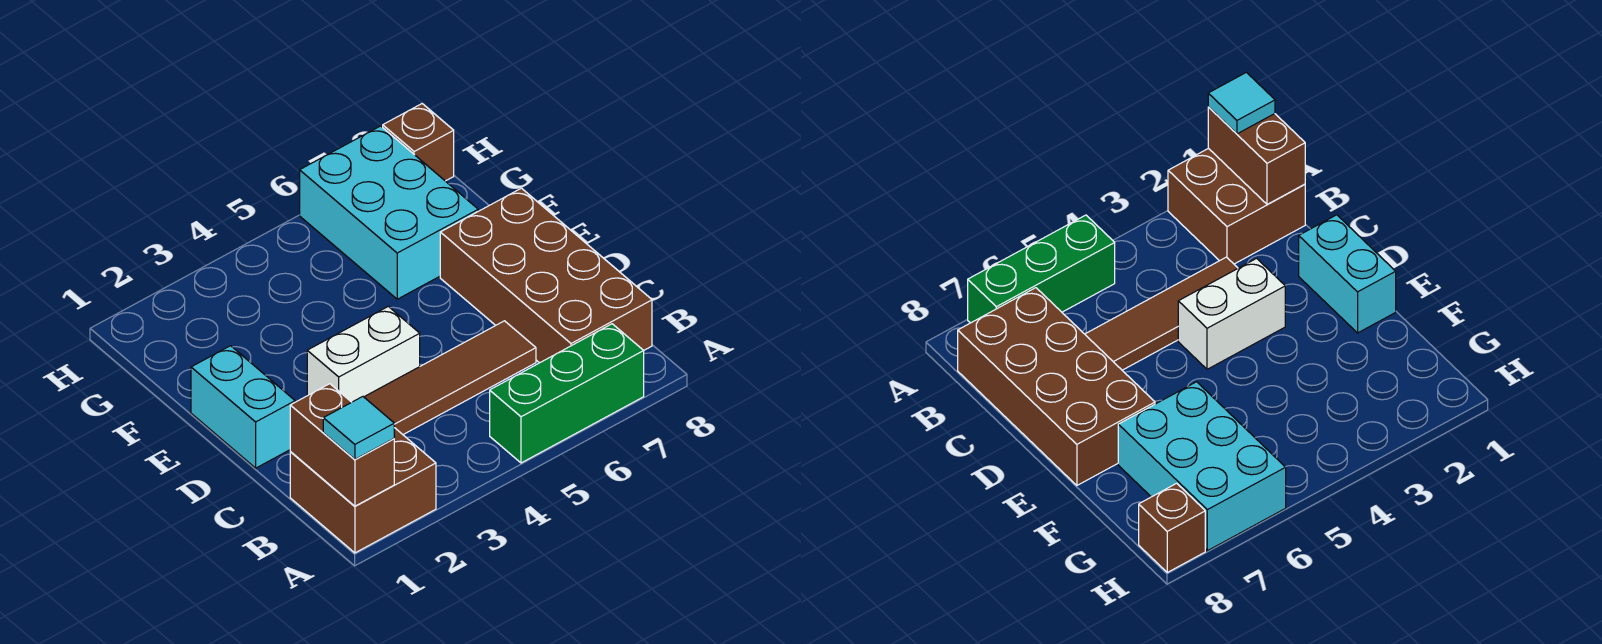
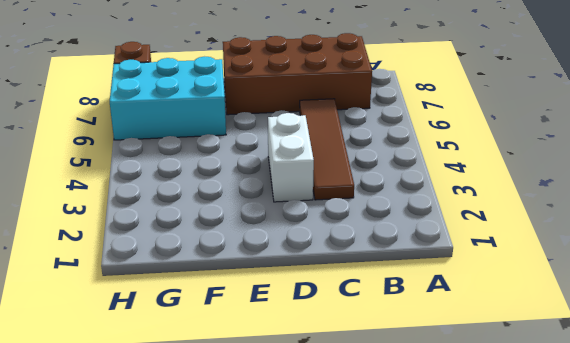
none -> brown 2x2 brick [290,428,436,553]
none -> green 1x3 brick [490,324,644,463]

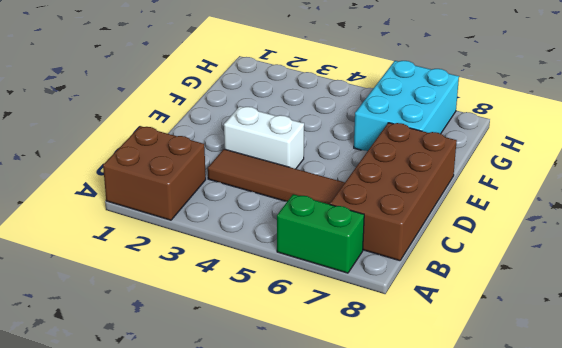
green 1x2 brick [277,194,364,273] -> green 1x3 brick [490,324,644,463]
none -> cyan 1x2 brick [191,346,295,468]
none -> brown 1x1 brick [383,104,454,181]

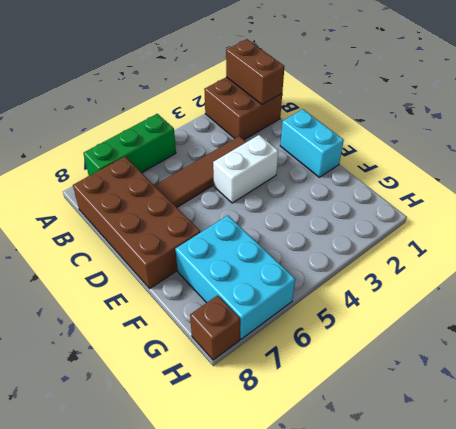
none -> cyan 1x1 tile [323,397,394,459]

